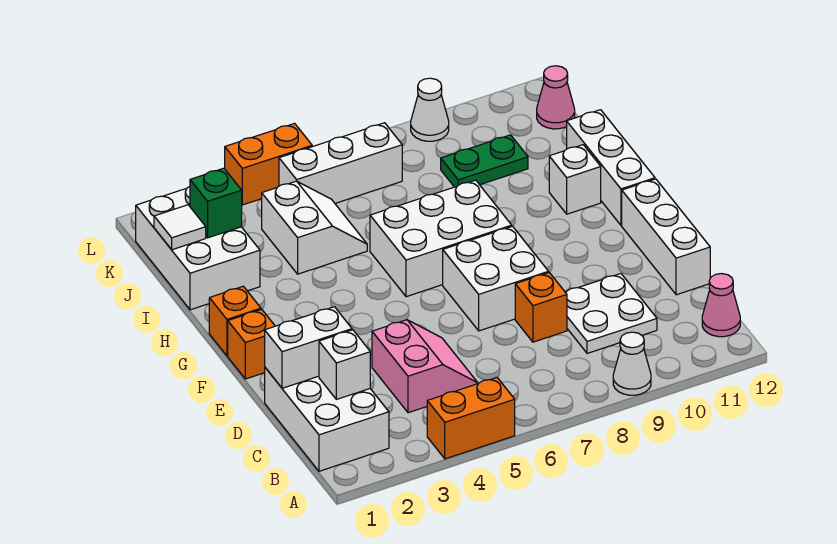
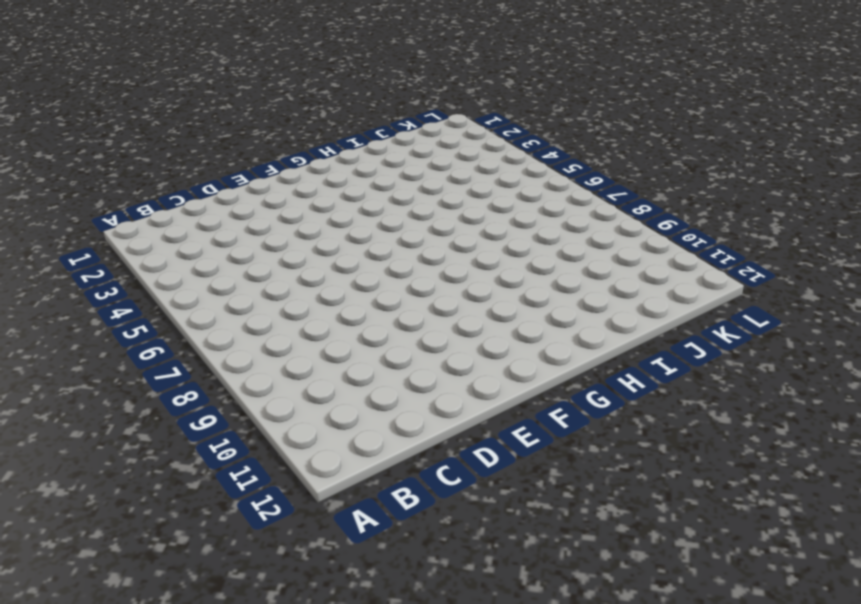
none -> orange 1x2 brick [427,378,515,459]
none -> white 1x1 cone [613,332,651,395]
none -> white 2x3 brick [265,368,389,471]

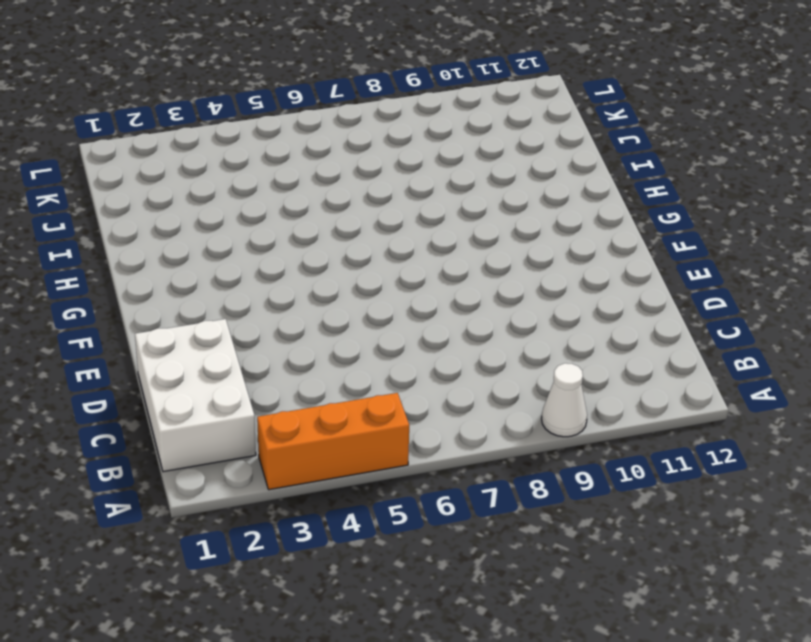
orange 1x3 brick [257,393,409,490] -> orange 1x2 brick [427,378,515,459]
none -> pink 1x1 cone [702,274,740,337]
none -> pink 2x2 slope [372,320,478,413]
none -> white 2x2 plate [565,274,657,353]

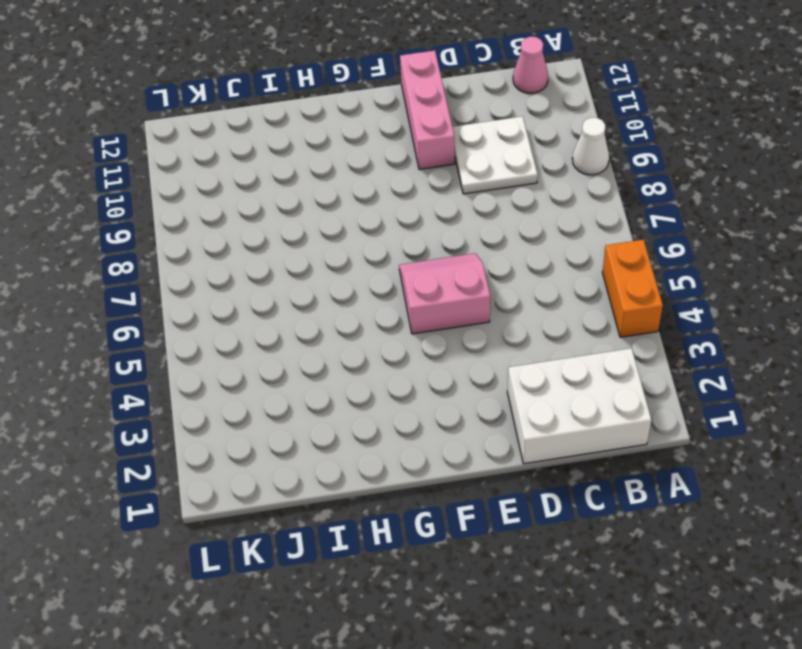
pink 2x2 slope [399,253,490,334] -> pink 2x2 slope moved to [372,320,478,413]
pink 1x3 brick [400,51,455,170] -> white 1x3 brick [622,179,710,295]
none -> orange 1x1 brick [515,273,567,342]
none -> white 2x2 brick [443,226,549,331]
none -> orange 1x1 brick [228,309,275,379]

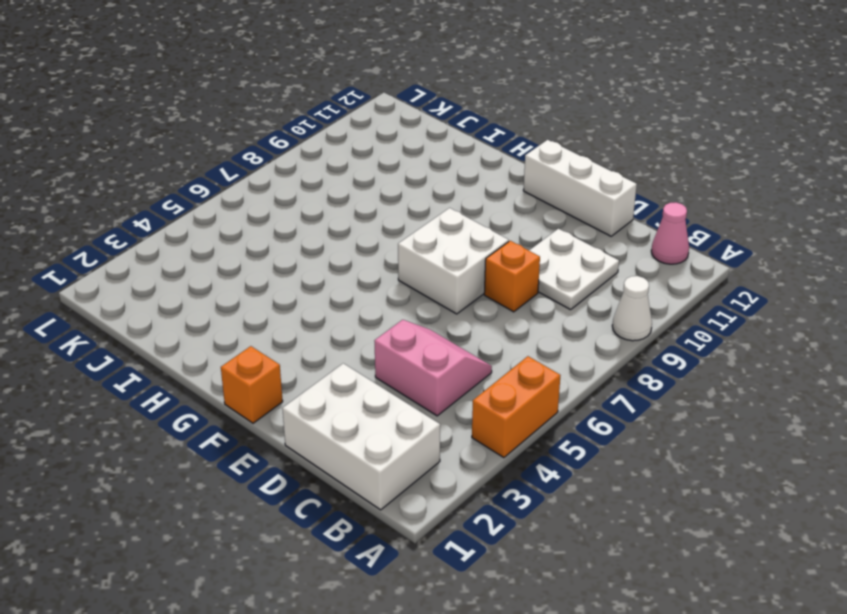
none -> orange 1x1 brick [209,286,261,356]
none -> white 2x3 brick [370,180,512,297]
none -> white 1x3 brick [567,110,655,225]

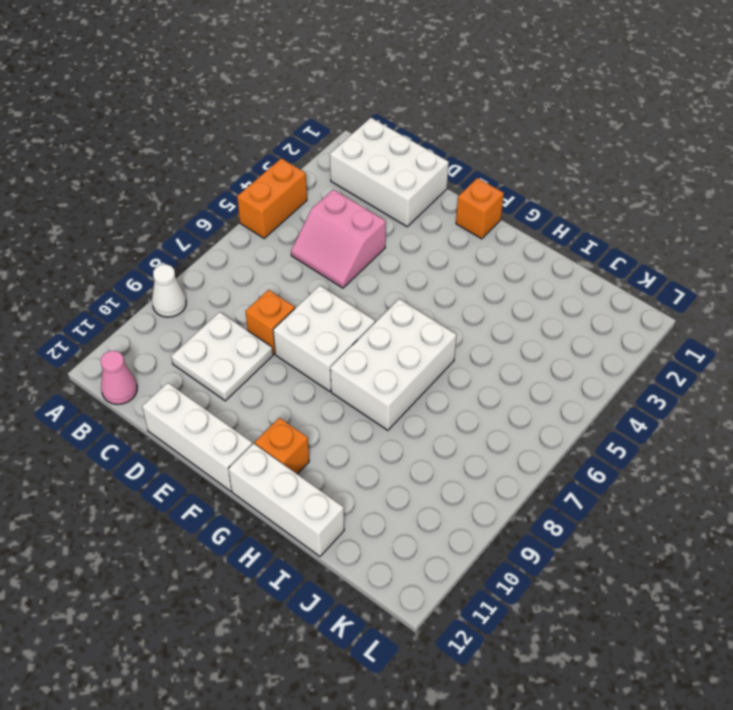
orange 1x1 brick [255,418,309,474] -> orange 1x1 brick moved to [209,286,261,356]
none -> white 1x1 brick [549,145,601,214]
none -> white 2x3 brick [136,187,260,310]
none -> white 2x2 slope [262,181,367,274]

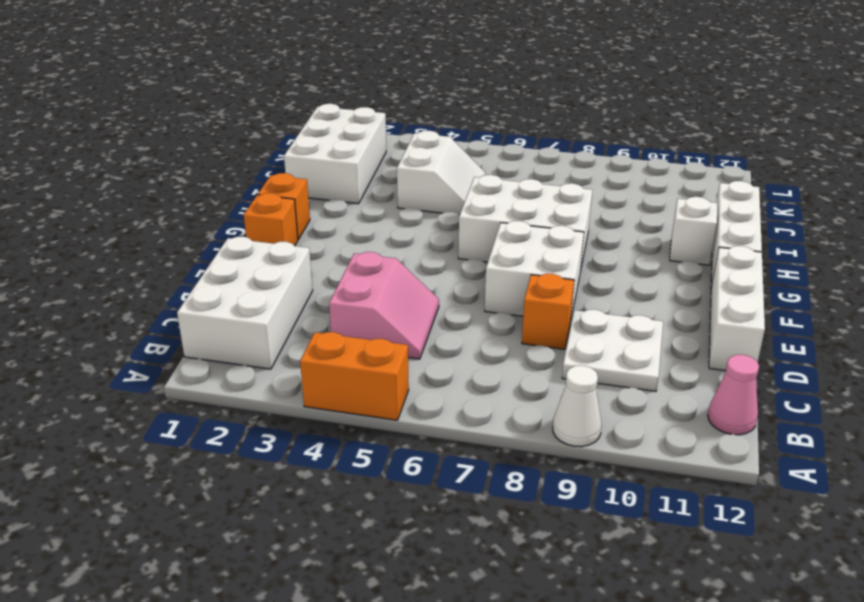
none -> green 1x2 plate [441,135,528,187]
none -> white 1x3 brick [279,123,402,203]
none -> pink 1x1 cone [537,66,575,129]

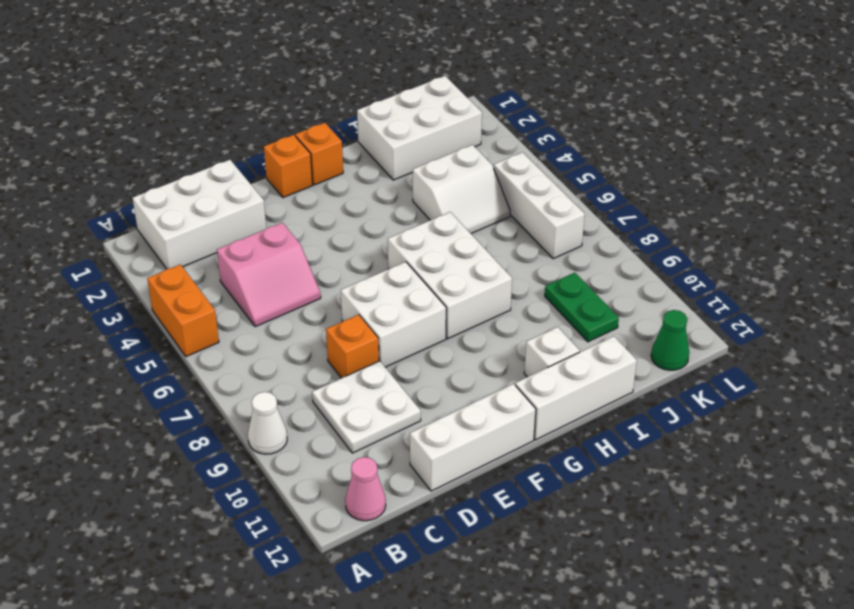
green 1x1 cone [651,310,689,370] -> pink 1x1 cone [537,66,575,129]
none -> orange 1x2 brick [225,124,312,205]
none -> white 1x1 cone [411,78,449,141]
none -> white 1x1 brick [319,330,370,399]

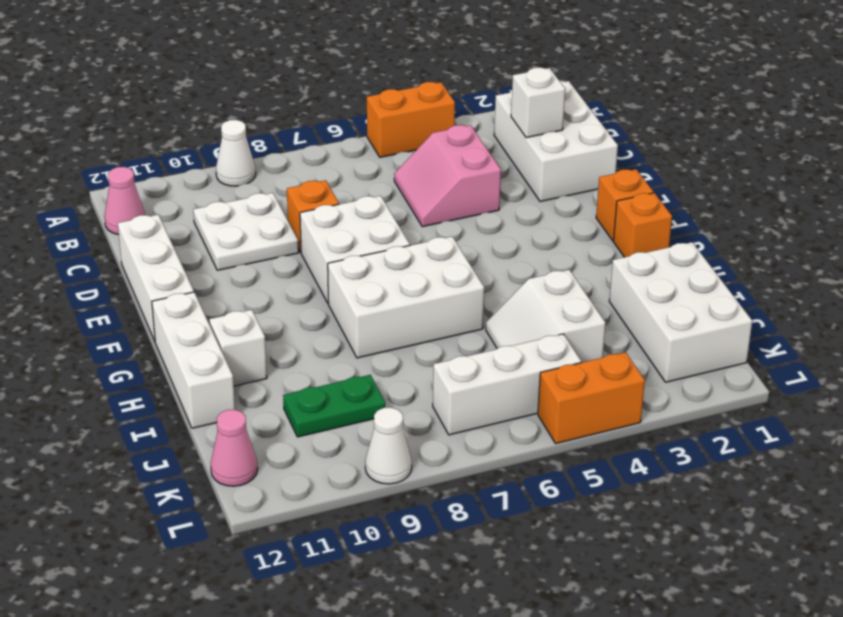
none -> white 1x2 brick [265,307,352,388]
none -> white 1x1 tile [154,205,206,250]
none -> green 1x1 brick [190,168,242,238]

